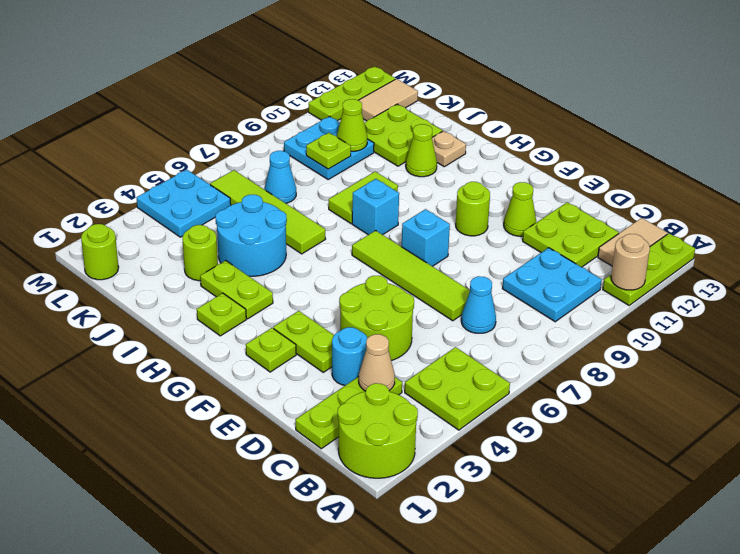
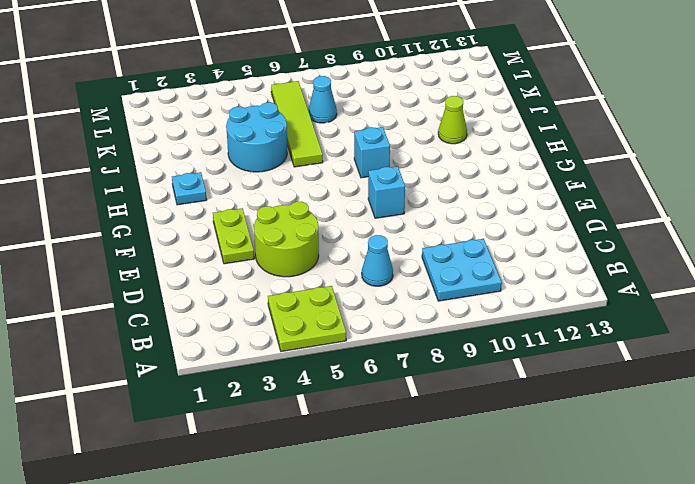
cyan 1x1 plate [172,172,207,205] -> lime 1x1 plate [197,293,246,336]
none -> lime 2x2 round brick [338,383,418,478]
none -> lime 1x3 plate [603,233,695,305]
none -> tan 1x2 tile [598,218,667,266]
none -> lime 1x3 plate [295,376,402,449]

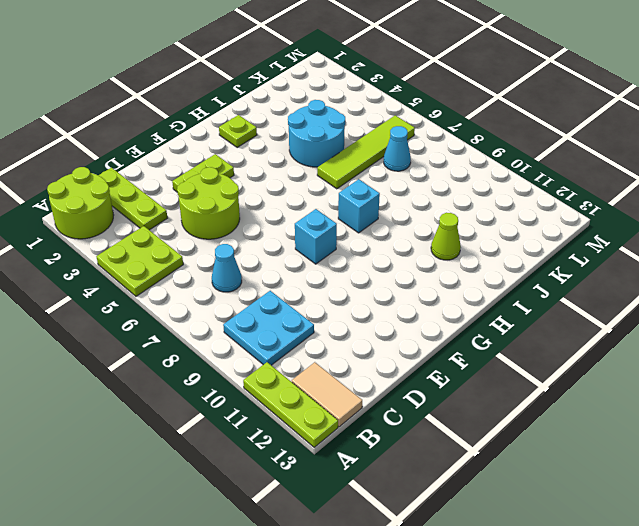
none -> lime 2x2 plate [523,202,619,267]
none -> cyan 1x1 round brick [332,327,367,385]
none -> lime 1x4 tile [352,230,470,321]
none -> lime 1x1 cone [504,182,536,236]

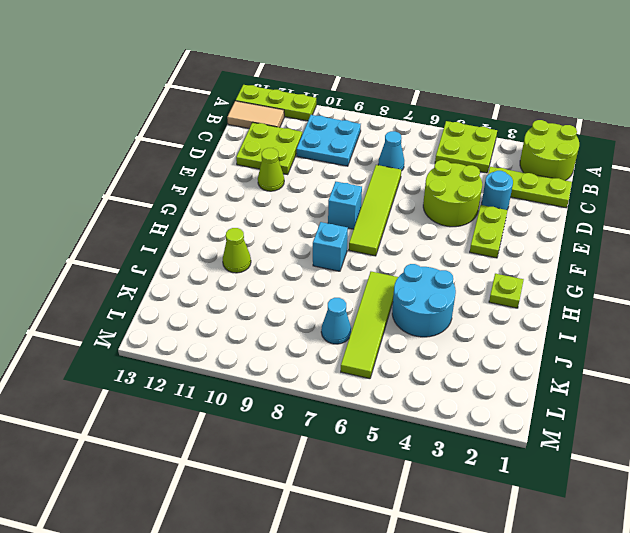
none -> lime 1x1 plate [246,328,296,372]
none -> lime 1x1 round brick [456,182,490,236]
none -> lime 1x2 plate [200,260,273,319]
none -> lime 1x2 tile [329,172,398,224]

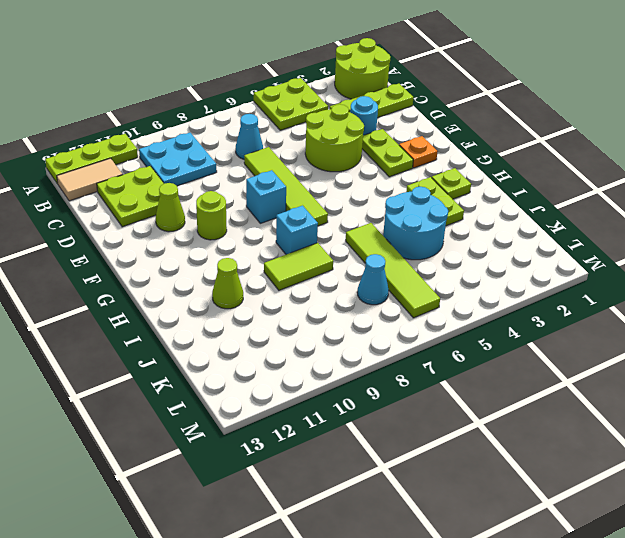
orange 1x1 plate [399,136,438,168] -> lime 1x1 plate [246,328,296,372]
none -> tan 1x1 plate [432,131,466,167]
none -> lime 1x1 round brick [182,225,218,281]
none -> lime 2x2 plate [364,104,442,166]
none -> cyan 2x2 plate [284,116,374,179]

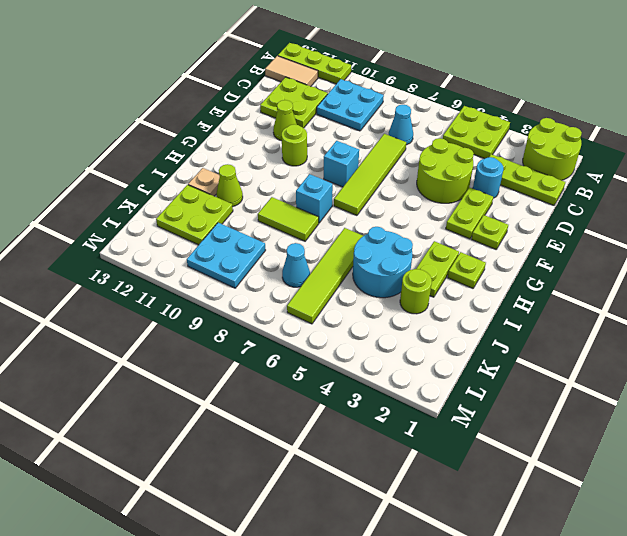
none -> lime 1x1 round brick [81,224,119,280]
none -> cyan 2x2 plate [136,170,231,237]
none -> tan 1x2 tile [359,79,418,121]
none -> lime 1x3 plate [309,66,395,121]

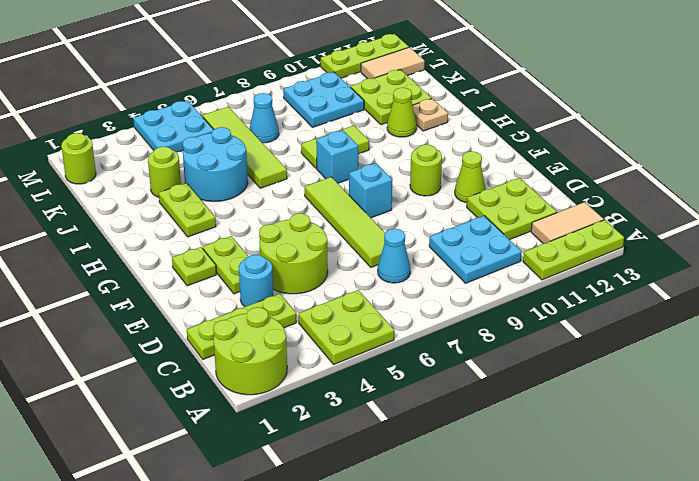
none -> lime 1x1 plate [197,293,246,336]
none -> tan 1x1 round brick [611,234,650,290]
none -> tan 1x1 cone [359,334,395,391]
none -> lime 1x1 plate [306,133,351,169]

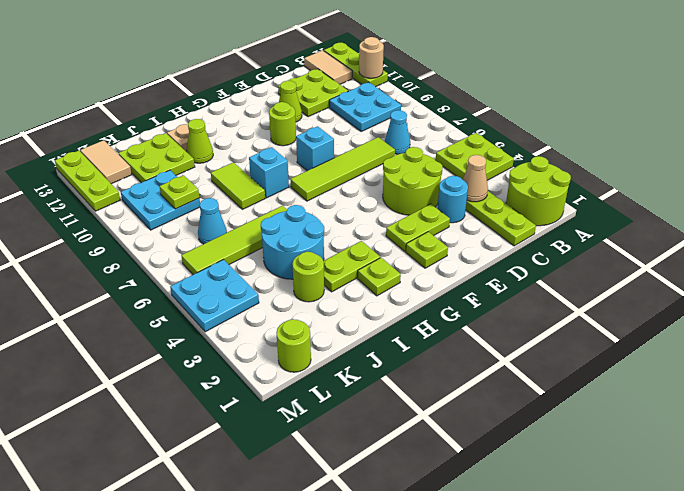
none -> lime 1x1 cone [337,99,367,151]

